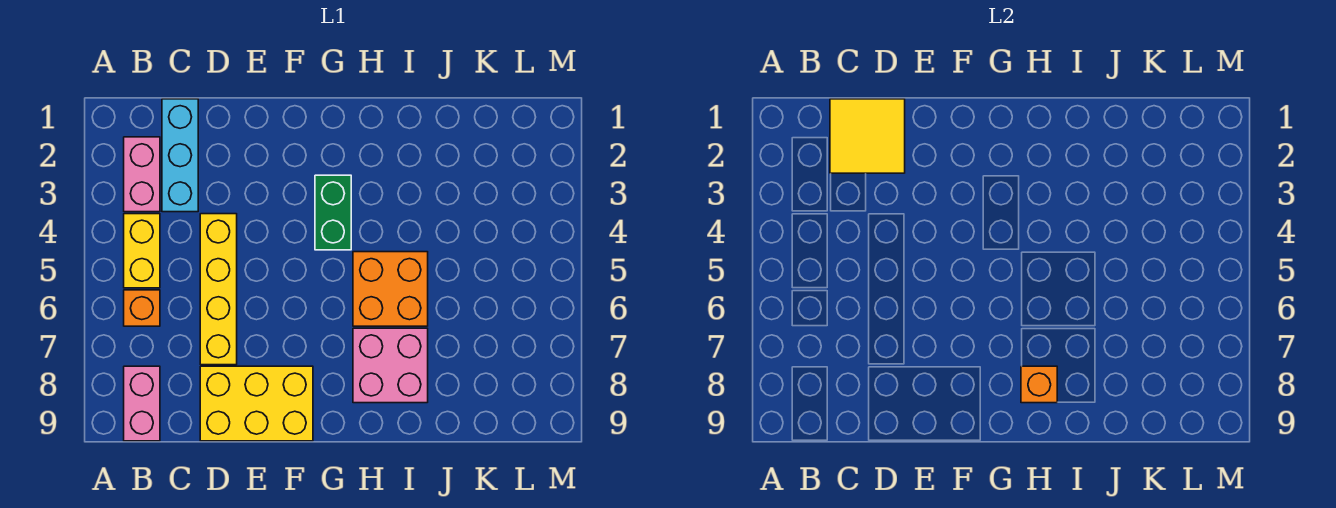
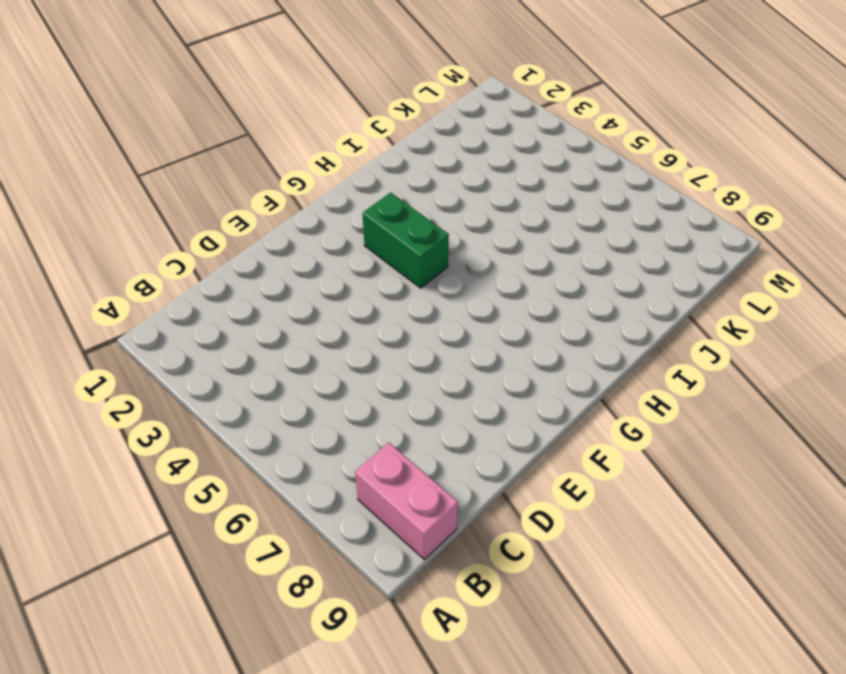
none -> pink 1x2 brick [124,137,160,212]
none -> yellow 1x2 brick [124,214,160,288]
none -> orange 1x1 brick [124,290,160,326]

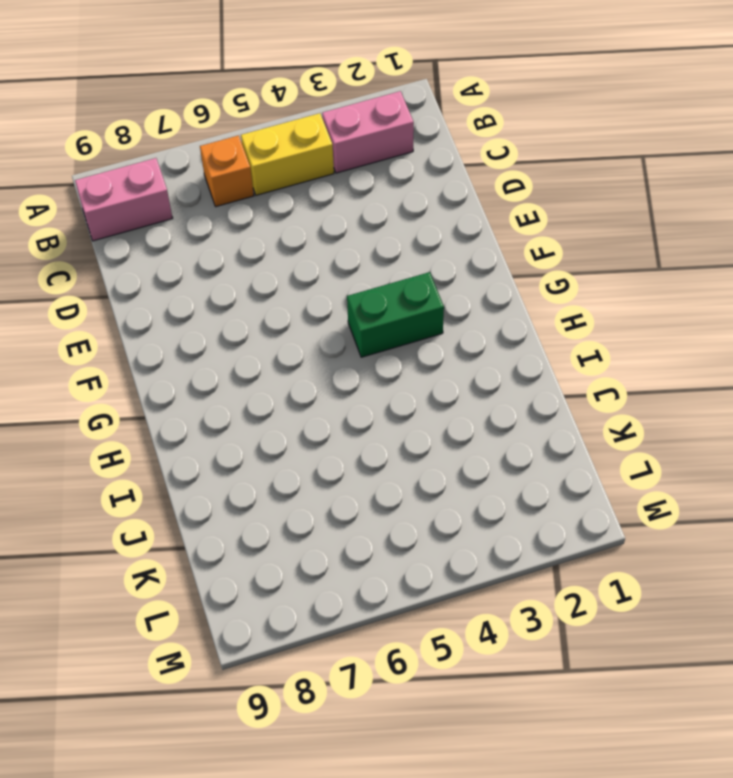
none -> cyan 1x3 brick [162,99,198,212]
none -> yellow 1x4 brick [200,214,237,365]
none -> yellow 2x3 brick [200,366,313,441]

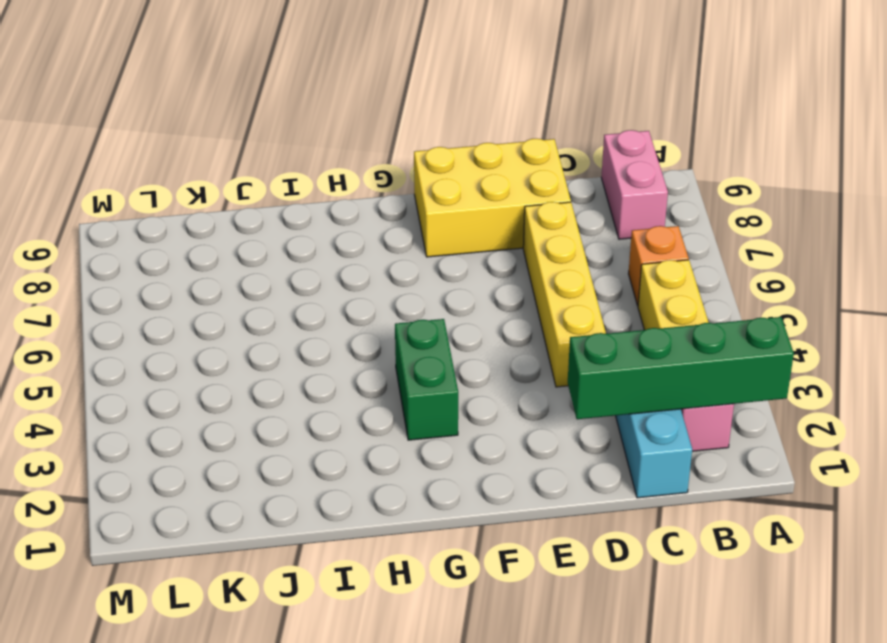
green 1x4 brick [568,317,794,419] -> yellow 2x2 tile [830,99,905,173]
none -> orange 2x2 brick [353,252,428,326]
none -> pink 2x2 brick [353,328,428,403]
none -> orange 1x1 brick [1021,366,1057,403]

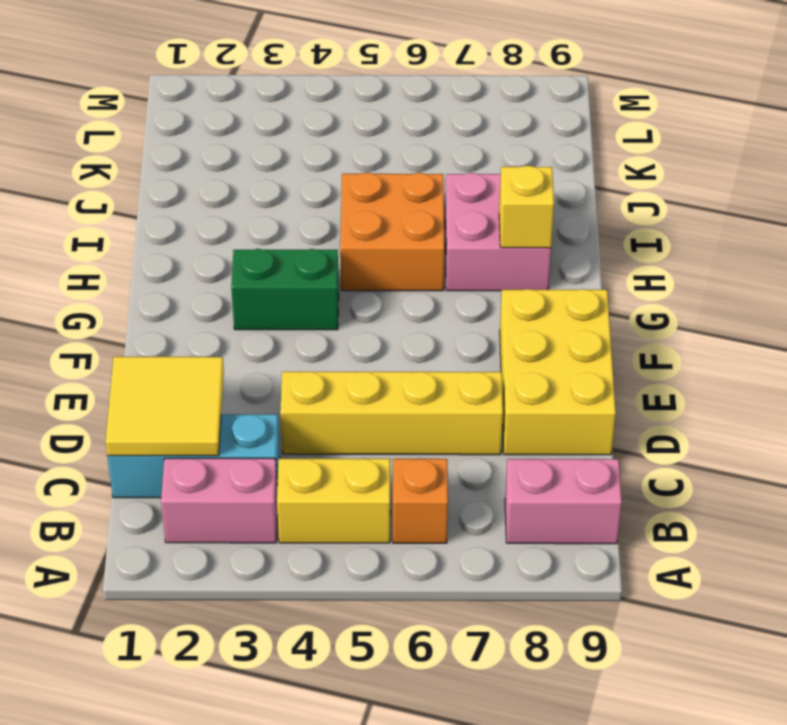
yellow 1x1 brick [499,166,554,248] -> orange 1x1 brick [1021,366,1057,403]

